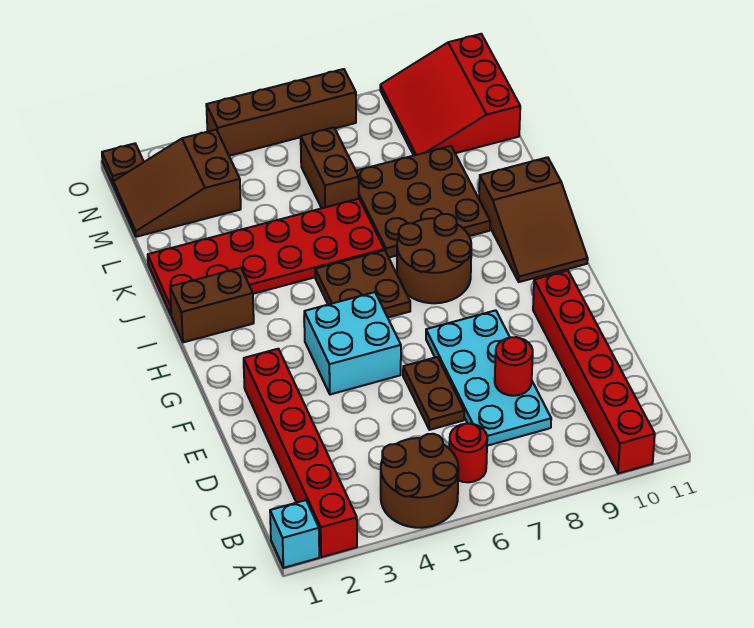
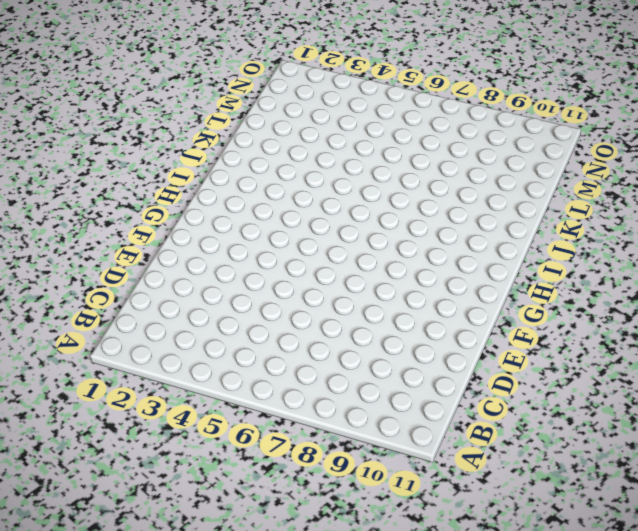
none -> cyan 1x1 brick [270,500,319,568]
none -> red 1x6 brick [244,349,357,557]
none -> brown 2x2 round brick [381,434,458,528]

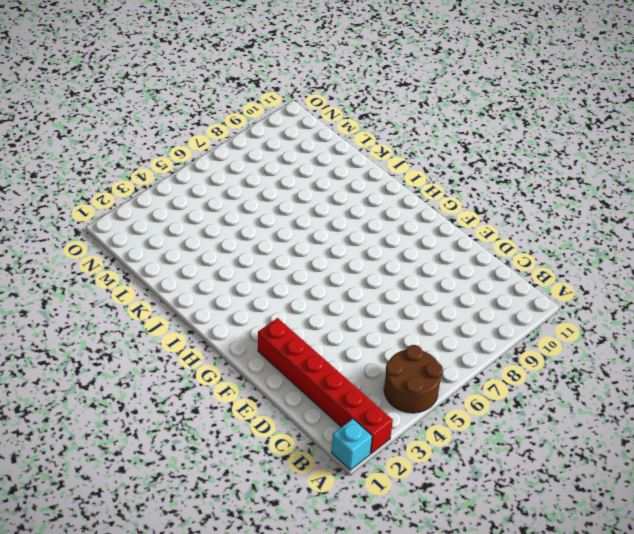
none -> red 1x6 brick [533,271,655,474]
none -> red 1x1 round brick [449,423,487,482]
none -> cyan 2x4 plate [426,310,551,446]

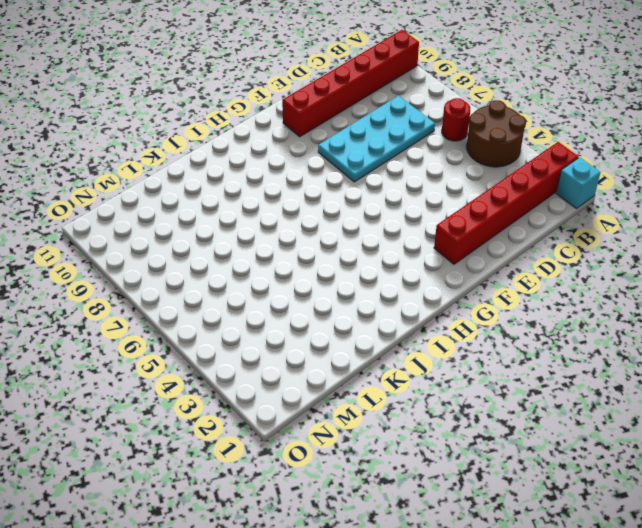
none -> brown 1x2 plate [403,357,464,430]
none -> cyan 2x2 brick [304,292,401,394]
none -> brown 2x2 plate [315,250,410,317]

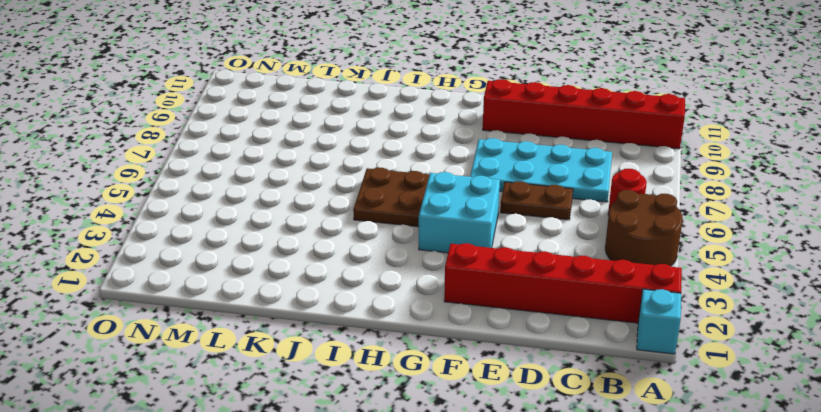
none -> brown 2x2 round brick [397,214,471,303]
none -> brown 2x3 slope [479,157,588,282]
none -> brown 1x2 brick [170,268,254,342]

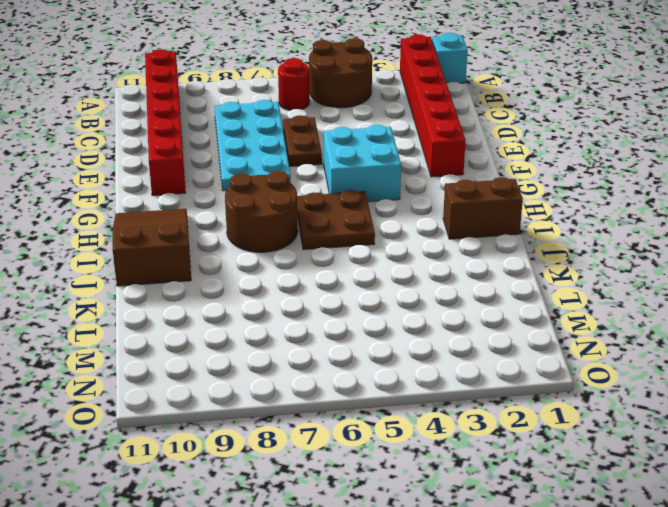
none -> red 2x6 plate [148,199,384,315]
none -> brown 3x3 plate [356,146,490,257]
none -> brown 1x2 brick [301,127,359,208]

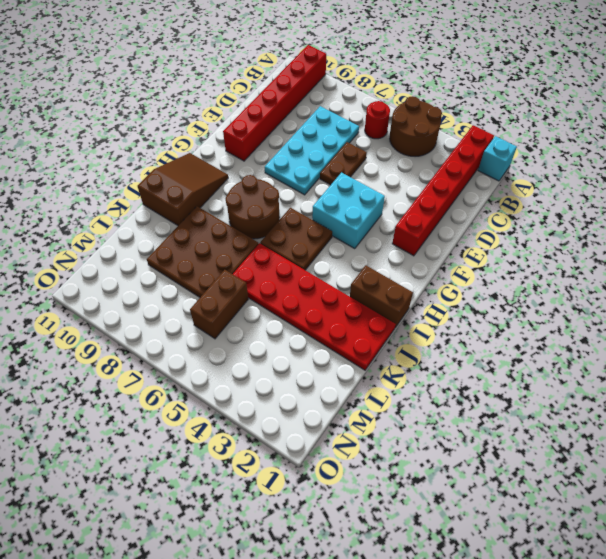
none -> brown 2x3 slope [113,130,241,237]
none -> red 3x3 slope [380,34,520,155]
none -> brown 1x1 plate [102,144,144,186]

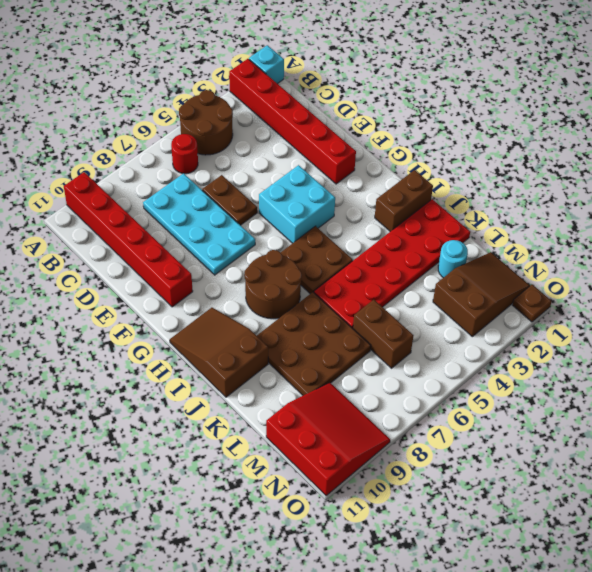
cyan 1x1 round brick [438,240,468,278] -> none
none -> brown 1x4 brick [206,69,356,156]
none -> red 1x1 round brick [495,337,533,396]

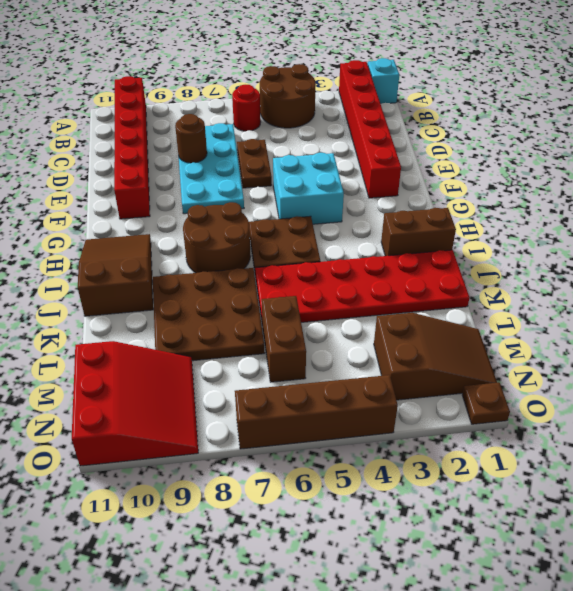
brown 1x1 round brick [175,114,207,163] -> red 1x1 round brick [495,337,533,396]

